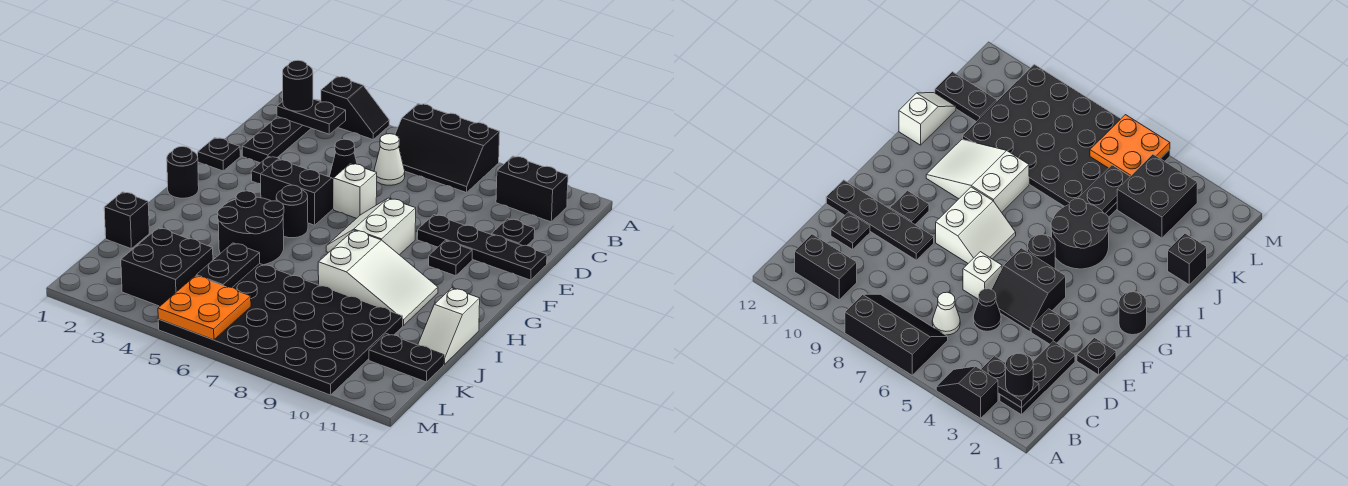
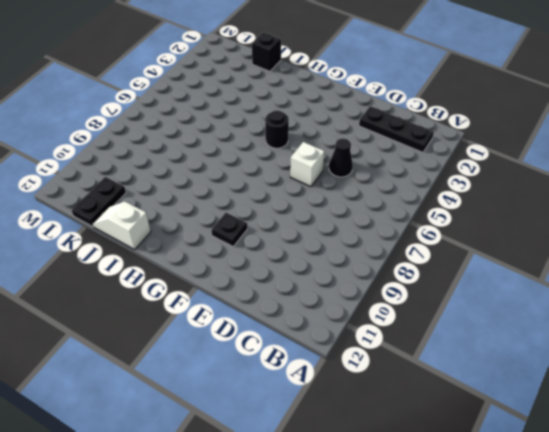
none -> black 1x2 slope [321,77,389,139]
none -> black 2x3 slope [395,104,500,193]
none -> black 1x2 brick [496,156,568,222]

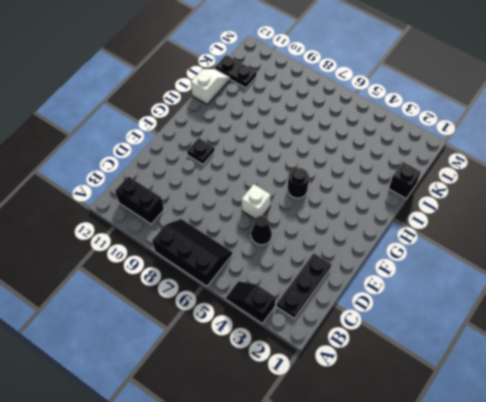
none -> white 1x1 cone [374,134,405,185]
none -> black 1x1 plate [492,219,535,246]
none -> black 1x1 plate [198,138,240,171]

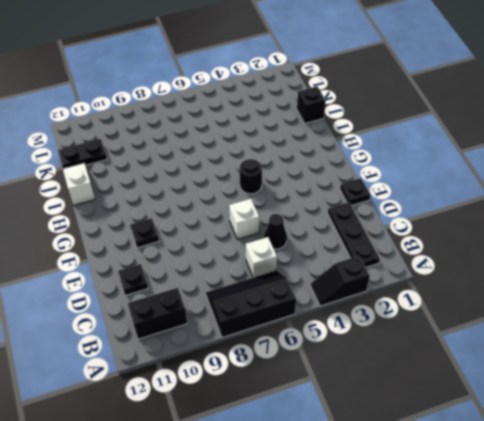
white 1x1 brick [246,237,277,277] -> white 1x1 cone [374,134,405,185]
none -> black 1x1 plate [251,156,281,184]
none -> black 2x2 slope [261,159,334,225]
none -> black 1x4 plate [417,215,547,280]

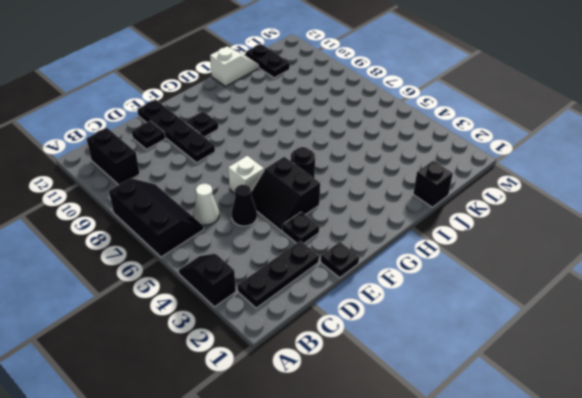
none -> white 2x2 slope [326,198,416,255]
none -> black 1x1 round brick [167,146,199,198]
none -> black 2x2 round brick [218,191,284,265]

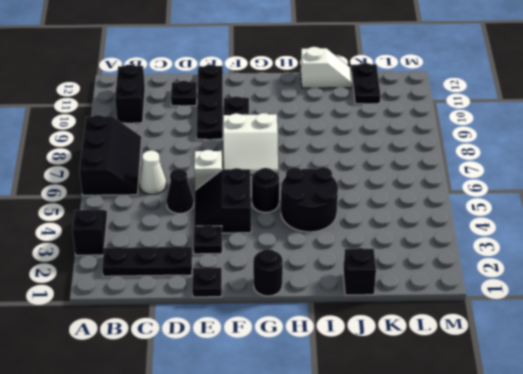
none -> white 2x3 slope [318,230,438,326]
none -> black 4x6 plate [158,264,403,395]
none -> black 2x2 brick [121,228,213,306]

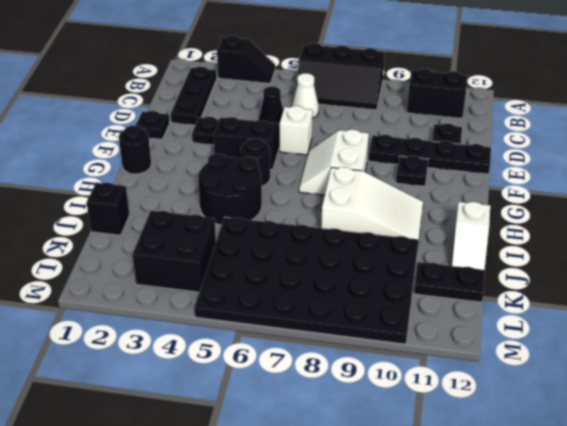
none -> black 1x2 plate [277,99,346,134]
none -> black 1x2 plate [196,243,260,288]
none -> orange 2x2 plate [158,276,251,340]

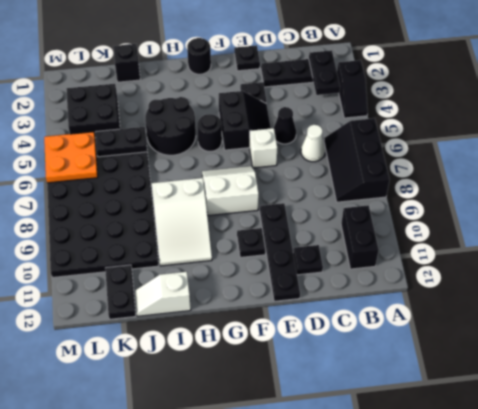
none -> black 1x1 round brick [283,60,313,111]

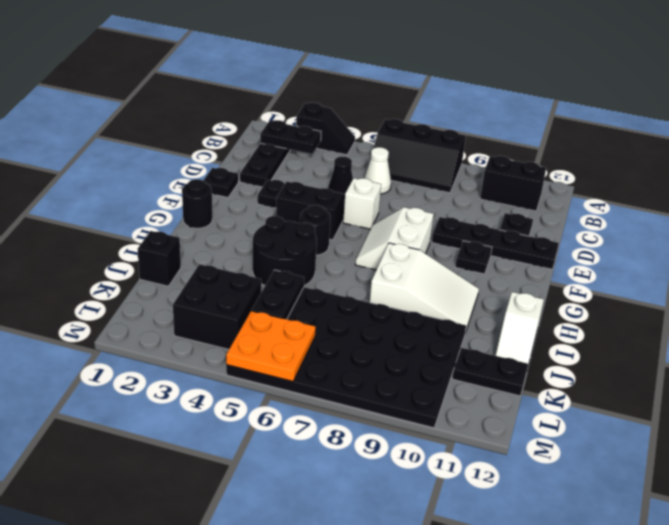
none -> black 1x1 round brick [283,60,313,111]

